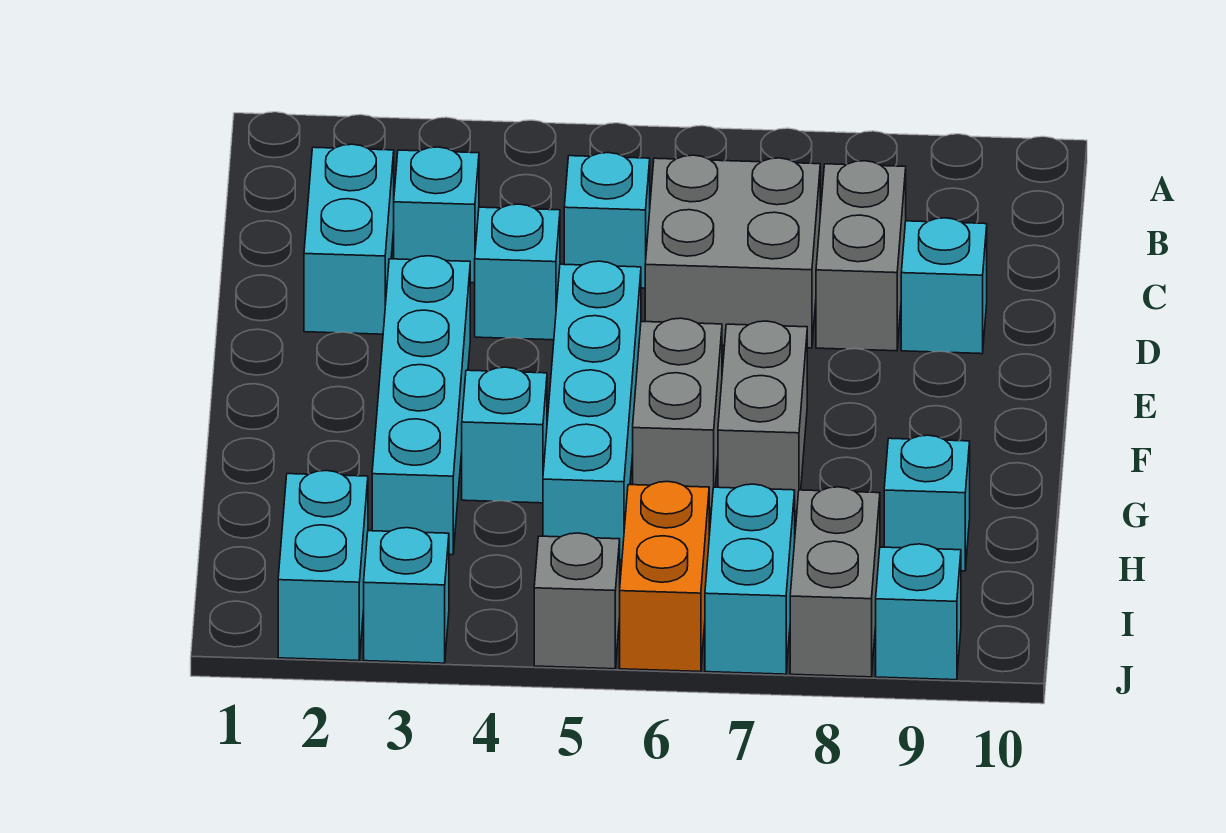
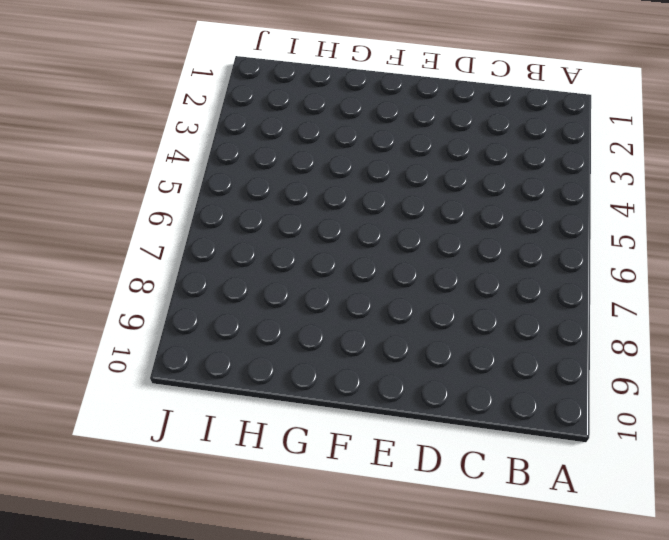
none -> cyan 1x2 brick [304,144,394,334]
none -> cyan 1x1 brick [394,147,479,283]
none -> cyan 1x1 brick [564,153,650,288]

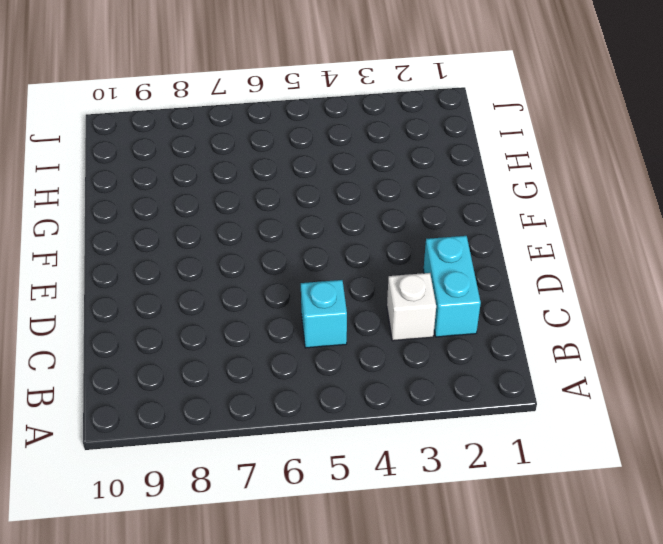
white 1x1 brick [387,273,436,341] -> cyan 1x1 brick [394,147,479,283]
none -> grey 2x2 brick [645,155,820,348]
none -> grey 1x2 brick [816,161,906,351]
none -> cyan 1x1 brick [475,204,560,340]

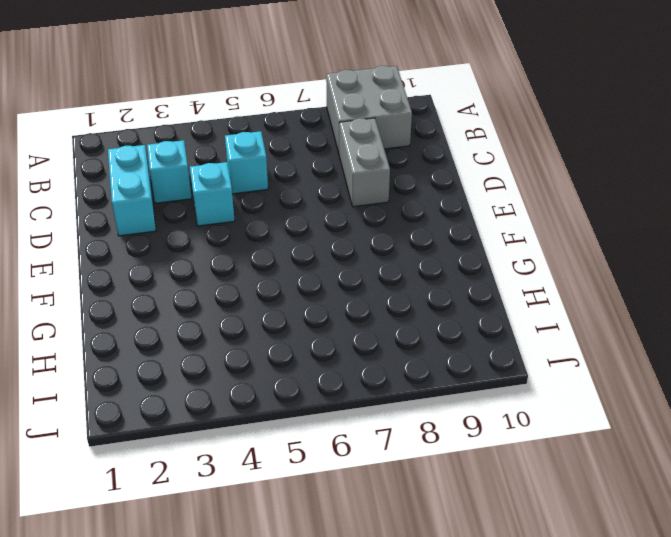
grey 2x2 brick [326,66,412,153] -> grey 2x2 brick moved to [645,155,820,348]
none -> cyan 1x1 brick [901,218,987,354]
none -> cyan 1x4 brick [372,256,470,555]
none -> cyan 1x4 brick [543,261,641,560]

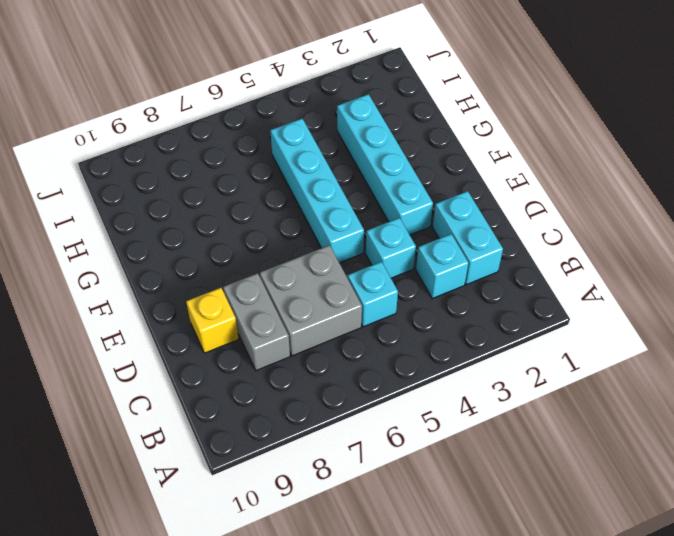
yellow 1x1 brick [186,288,239,353] -> cyan 1x1 brick [901,218,987,354]
none -> grey 1x2 brick [633,318,722,508]
none -> grey 1x2 brick [718,321,807,511]
none -> cyan 1x1 brick [462,367,547,503]

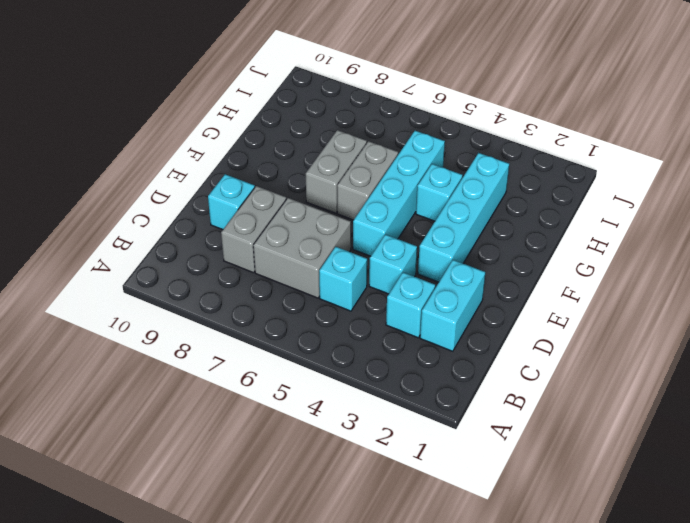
none -> cyan 1x1 brick [884,435,970,571]
none -> cyan 1x2 brick [278,471,368,661]
none -> orange 1x2 brick [620,481,709,672]

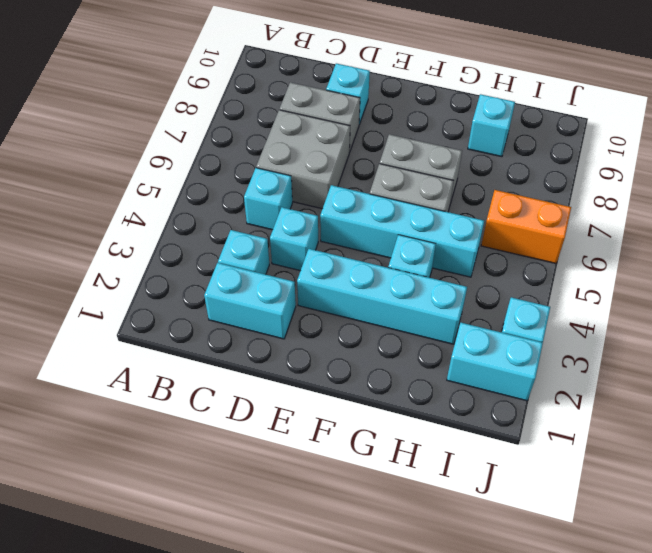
none -> cyan 1x2 brick [705,484,795,674]
none -> grey 1x2 brick [790,487,880,677]
none -> grey 1x1 brick [534,533,620,669]

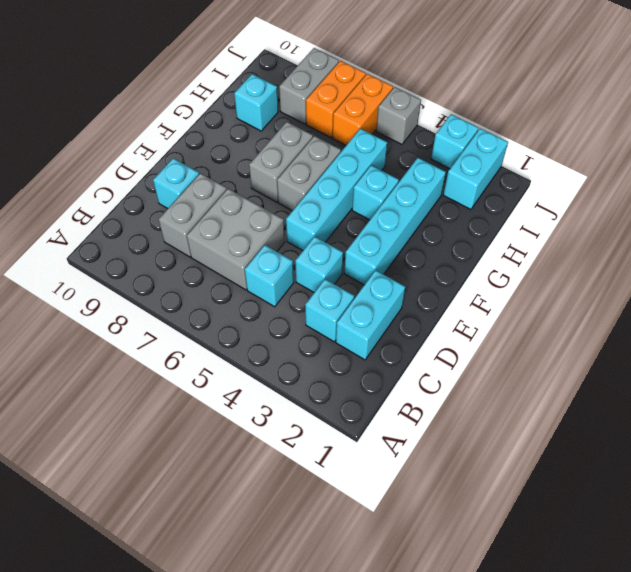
orange 1x2 brick [306,61,366,138] -> cyan 1x2 brick [705,484,795,674]
none -> cyan 1x1 brick [876,544,961,680]

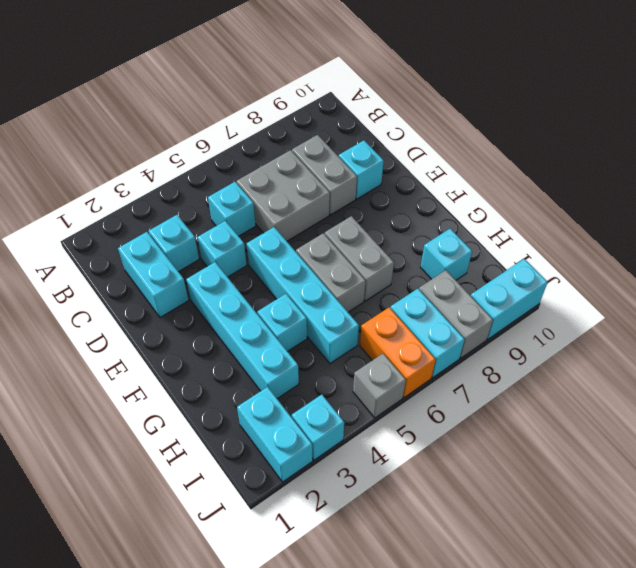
cyan 1x2 brick [471,259,547,339] -> cyan 1x1 brick [876,544,961,680]

